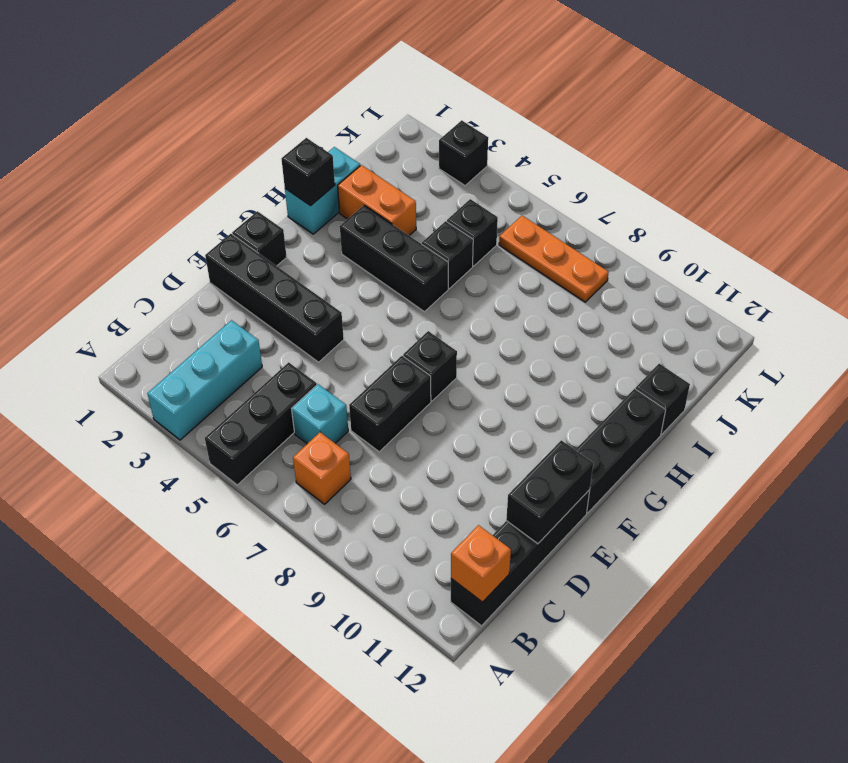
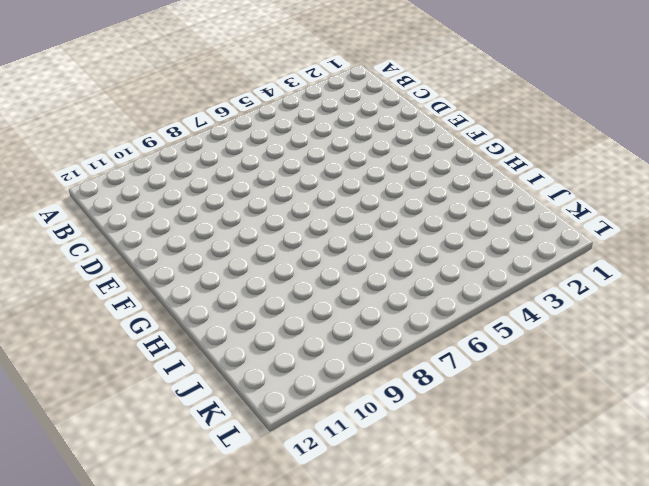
none -> cyan 1x3 brick [147,320,262,440]
none -> black 1x3 brick [205,362,317,485]
none -> orange 1x1 brick [293,432,351,504]

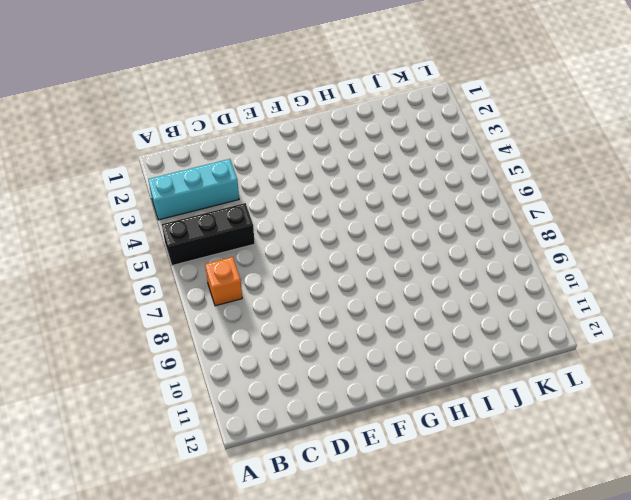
none -> black 1x4 brick [451,490,590,626]
none -> cyan 1x1 brick [292,384,348,444]
none -> black 1x2 brick [349,356,431,452]

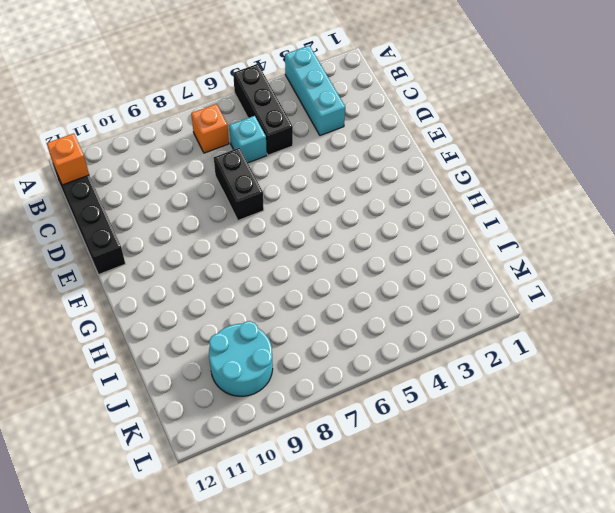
cyan 2x2 round brick [209,321,273,396] -> none
none -> black 1x4 brick [205,234,344,362]
none -> black 1x1 brick [232,211,287,266]
none -> black 1x1 brick [403,331,457,401]

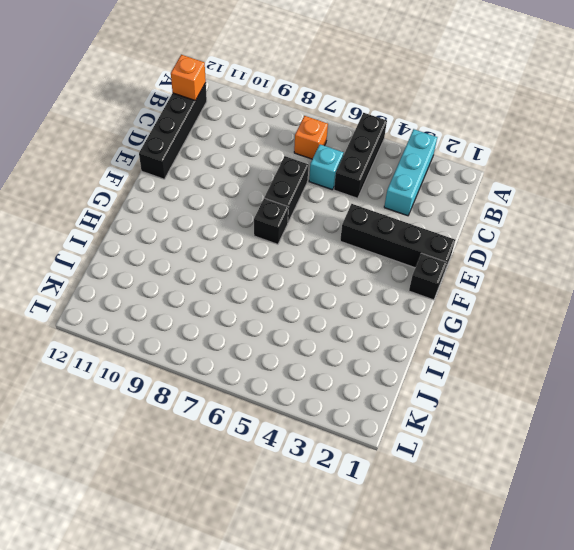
none -> black 1x3 brick [576,389,666,513]
none -> cyan 1x2 brick [285,147,360,234]
none -> black 1x3 brick [340,205,448,312]

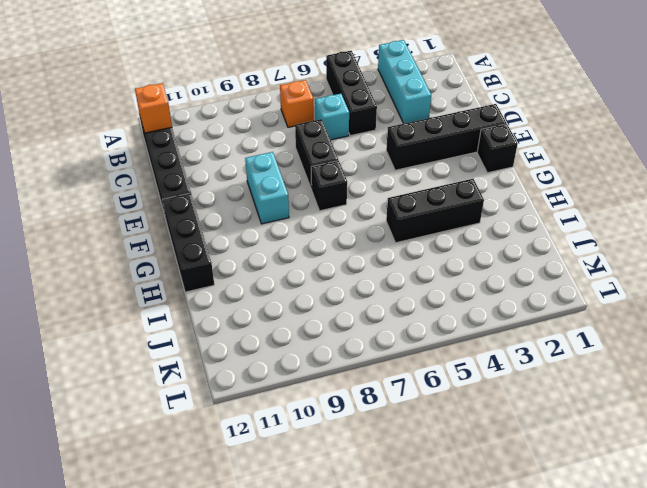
cyan 1x2 brick [245,152,289,224] -> cyan 1x2 brick moved to [285,147,360,234]
none -> orange 1x2 brick [338,165,416,236]
none -> black 1x1 brick [422,221,473,289]
none -> black 1x1 brick [636,364,690,434]

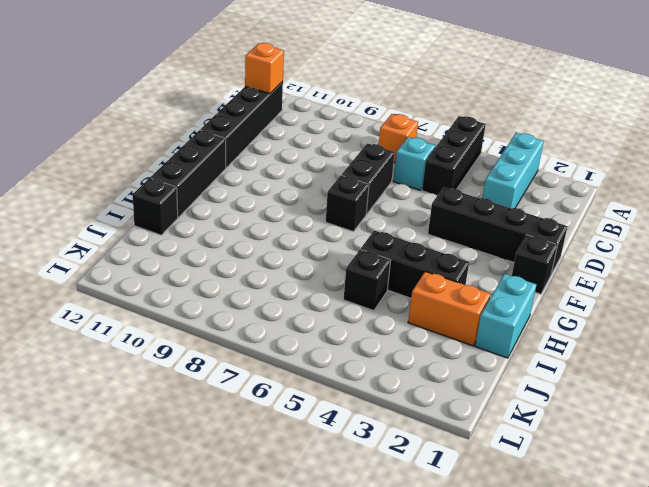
none -> black 1x1 brick [447,199,498,266]
none -> orange 1x3 plate [499,216,609,302]
none -> black 1x1 brick [439,120,488,186]

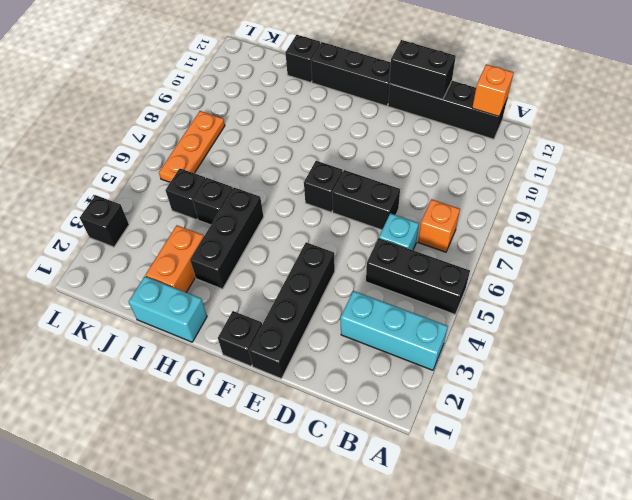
none -> black 1x1 brick [282,138,335,206]

